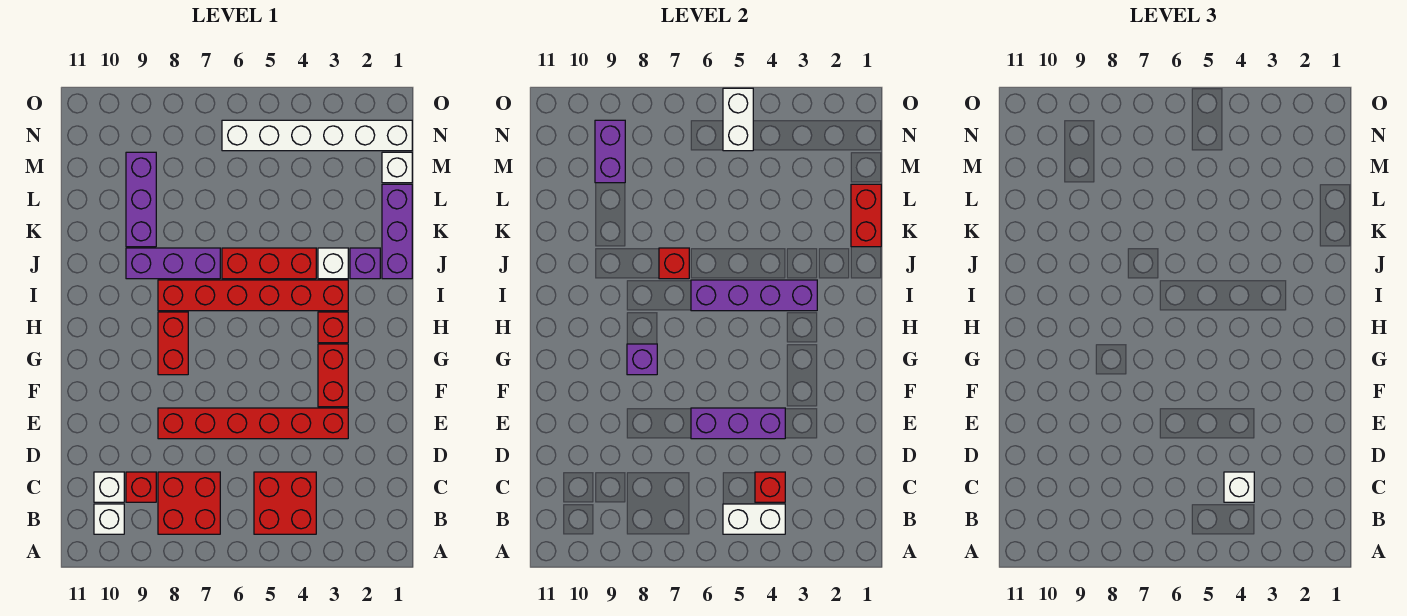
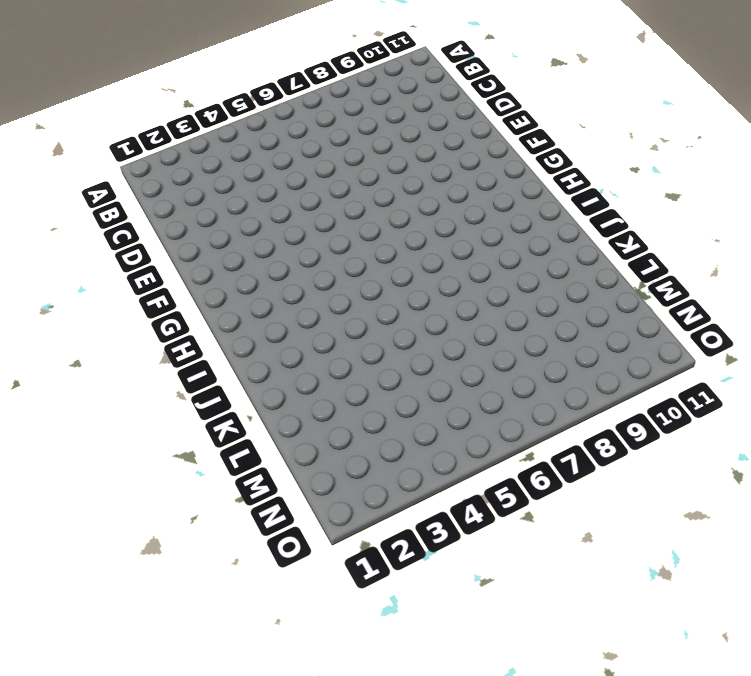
none -> red 2x2 brick [254,472,316,534]
none -> red 2x2 brick [158,472,220,534]
none -> white 1x1 brick [94,504,124,534]

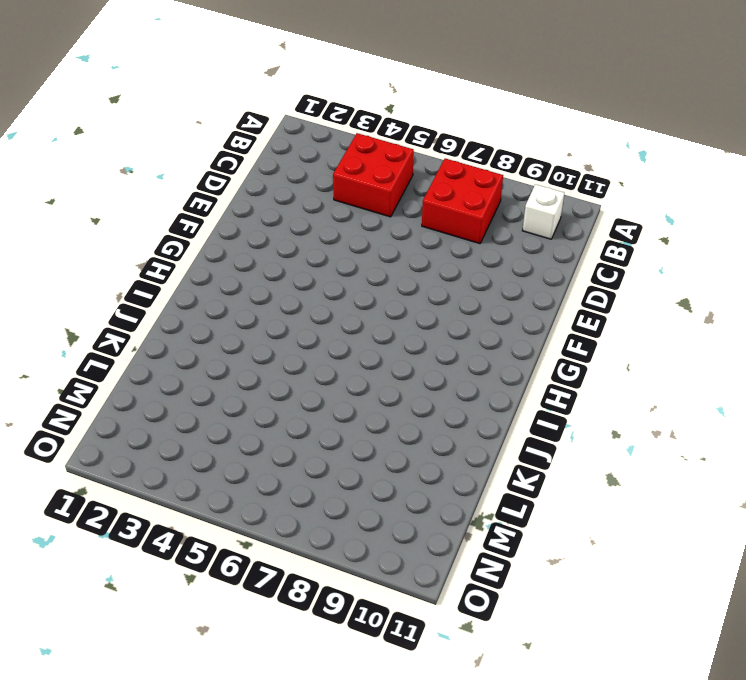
none -> red 1x1 brick [126,472,156,502]
none -> white 1x1 brick [94,472,124,502]
none -> red 1x6 brick [158,408,348,439]

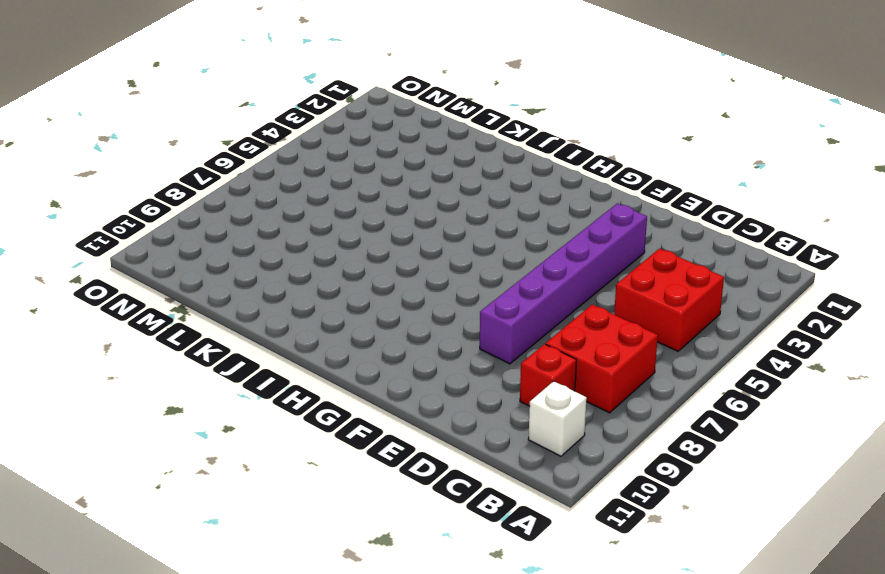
purple 1x6 brick [480,203,647,364] -> red 1x6 brick [158,408,348,439]
none -> white 1x1 brick [94,472,124,502]
none -> red 1x2 brick [318,344,348,407]
none -> red 1x2 brick [158,312,188,375]

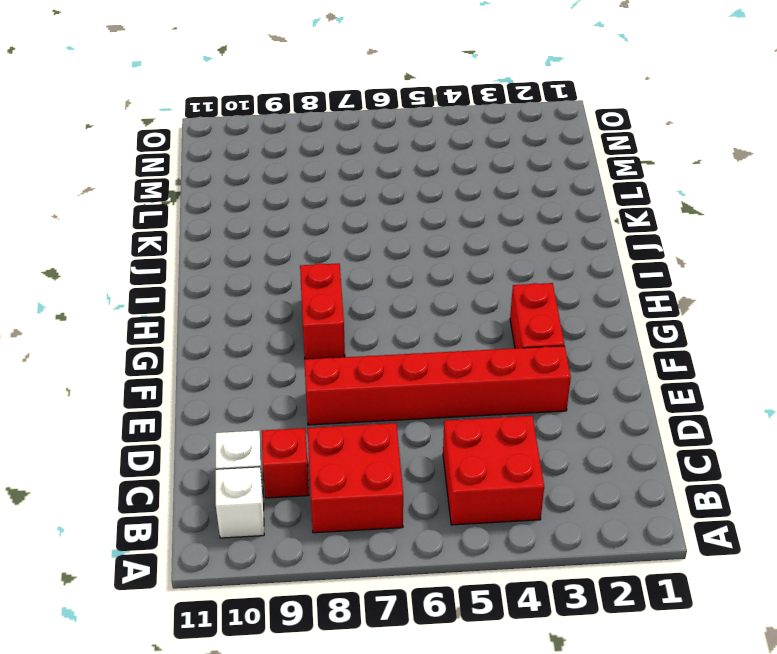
none -> red 1x1 brick [318,312,348,343]
none -> red 1x6 brick [158,280,348,311]
none -> purple 1x3 brick [382,184,412,279]

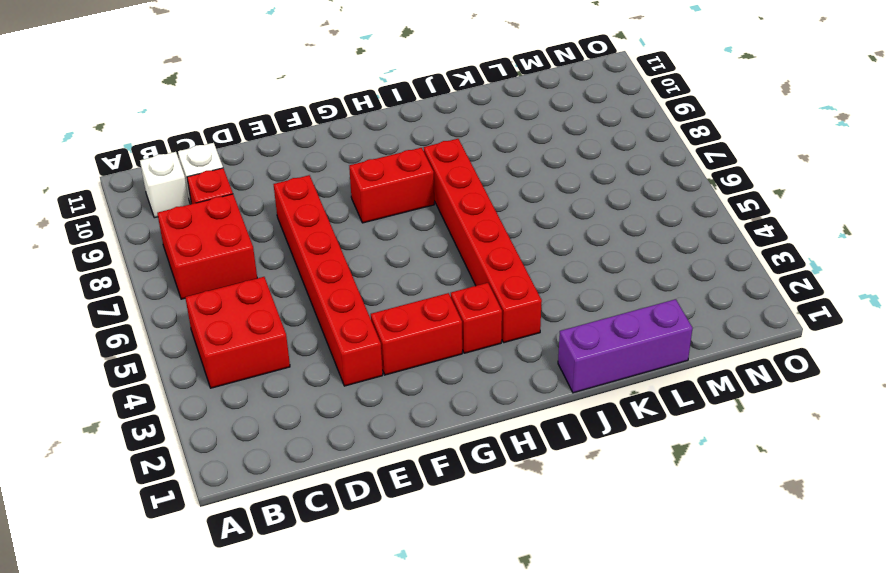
none -> purple 1x1 brick [350,248,380,279]
none -> white 1x1 brick [318,248,348,279]
none -> red 1x3 brick [222,248,316,279]

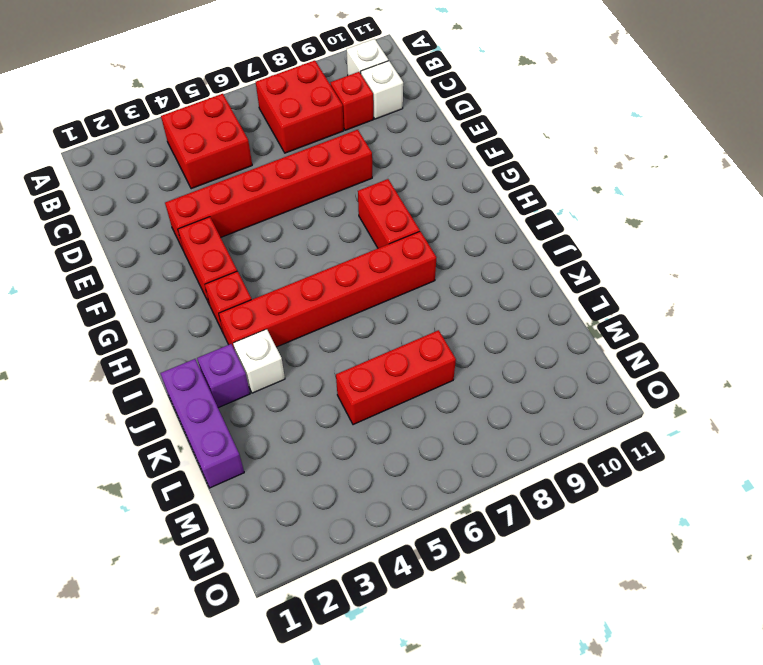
red 1x3 brick [336,330,456,425] -> red 1x3 brick moved to [222,248,316,279]
none -> purple 1x3 brick [126,248,220,279]
none -> purple 1x3 brick [126,152,156,247]
none -> white 1x1 brick [382,152,412,183]

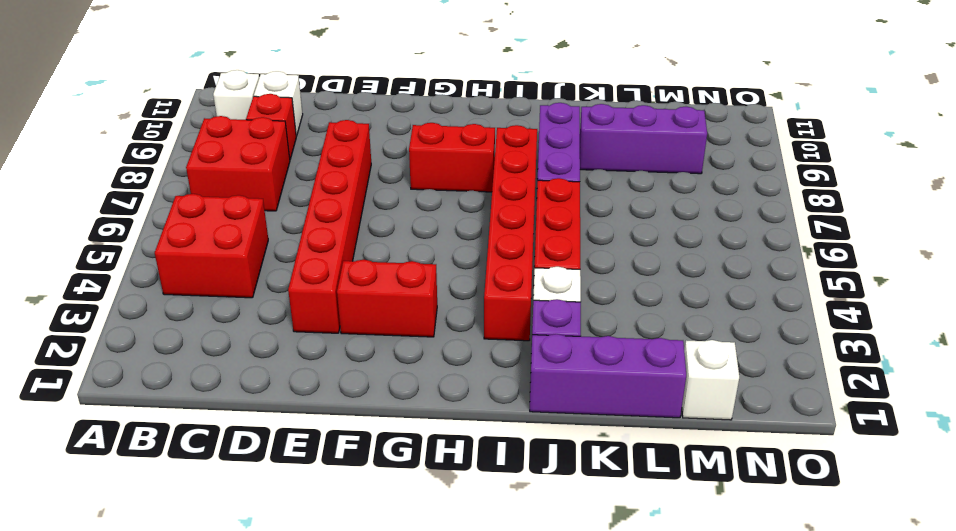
none -> red 1x1 brick [318,312,348,343]
none -> white 1x6 brick [222,120,412,151]
none -> white 1x2 brick [723,504,785,534]

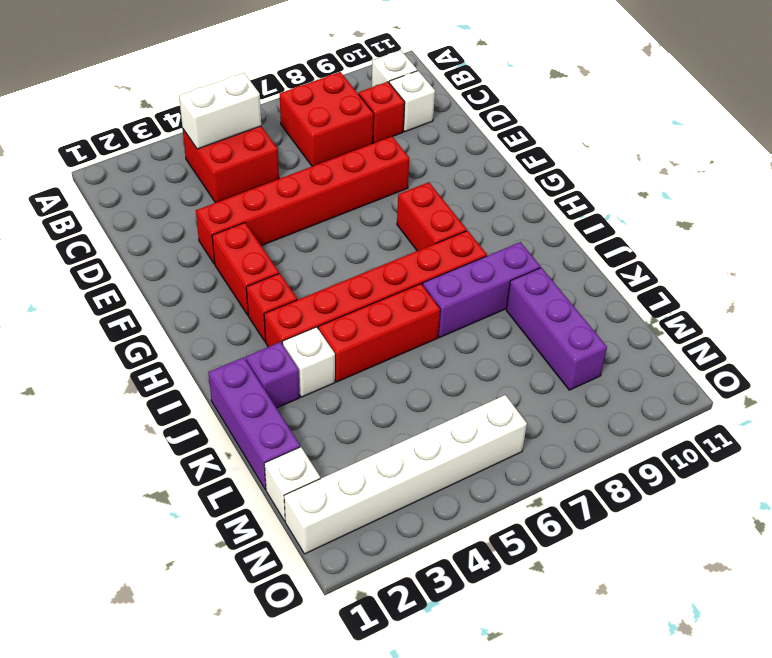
none -> red 1x1 brick [755,472,785,502]
none -> purple 1x3 brick [691,408,785,439]
none -> purple 1x1 brick [627,344,657,375]

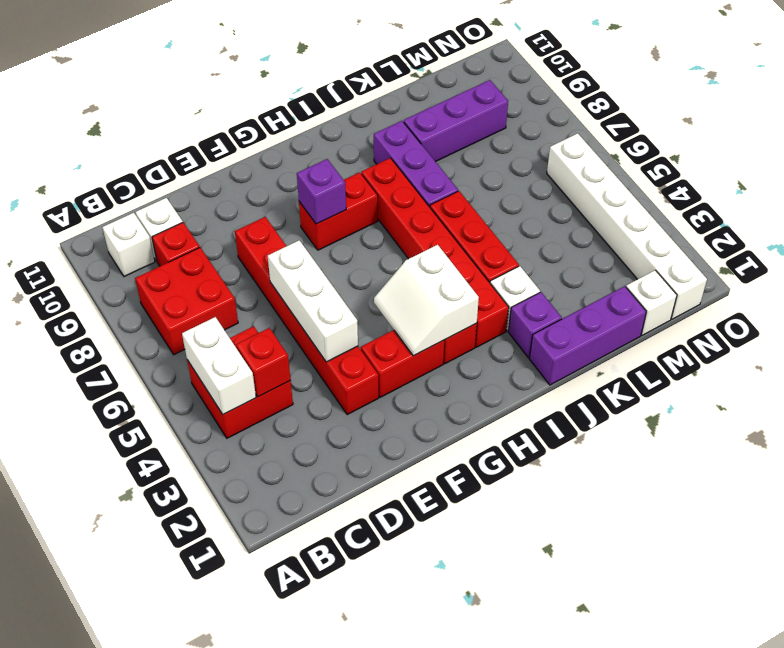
white 1x3 brick [268,240,358,362] -> purple 1x3 brick [691,408,785,439]
white 2x2 slope [374,245,479,356] -> none
none -> purple 1x4 brick [691,280,817,311]
none -> red 1x1 brick [659,248,689,279]
none -> red 1x2 brick [851,184,881,247]

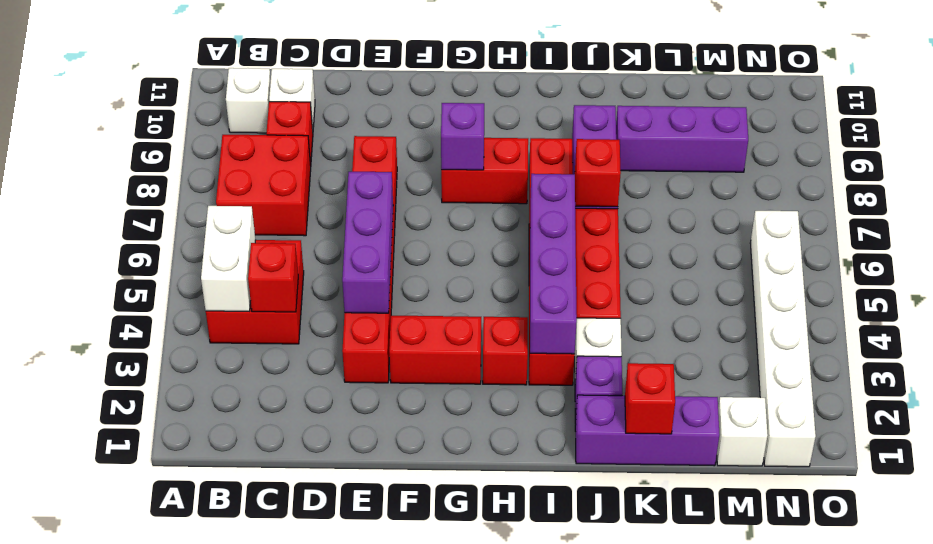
red 1x1 brick [625,363,675,434] -> red 1x2 brick [851,184,881,247]
none -> purple 1x2 brick [595,120,625,183]
none -> white 1x2 brick [723,88,753,151]
none -> white 1x1 brick [1224,472,1254,502]

